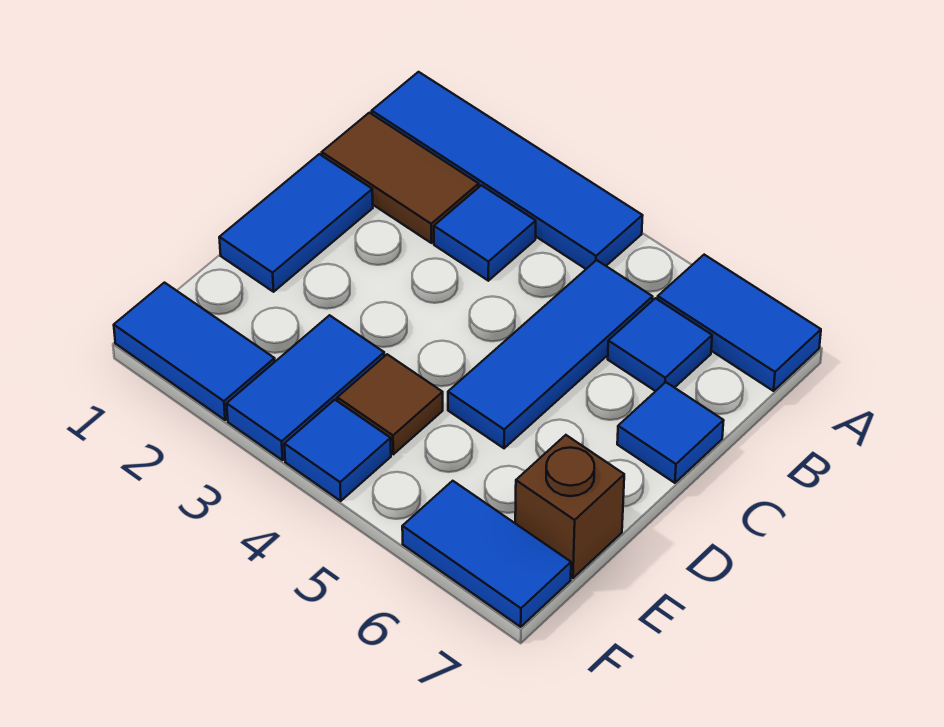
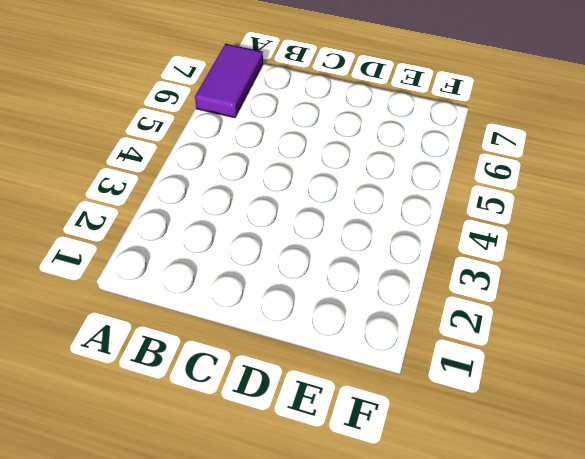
purple 1x2 tile [195,44,263,118] -> blue 1x2 tile [658,255,821,391]
none -> blue 1x4 tile [372,72,643,269]
none -> brown 1x2 tile [322,113,479,243]
none -> blue 1x1 tile [434,185,536,281]

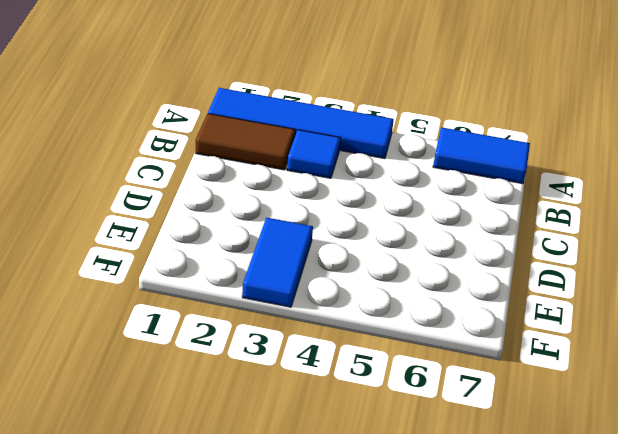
none -> blue 1x3 tile [448,260,653,448]
none -> blue 1x1 tile [608,298,712,391]
none -> blue 1x2 tile [219,154,373,292]

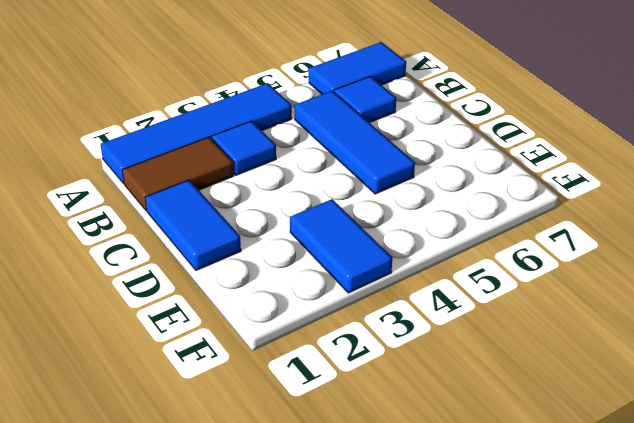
none -> blue 1x1 tile [617,382,724,483]
none -> brown 1x1 tile [337,354,443,454]
none -> brown 1x1 brick [515,435,624,578]

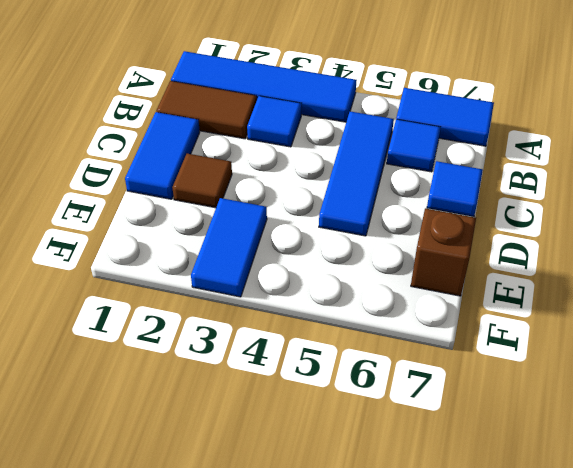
brown 1x1 tile [172,154,232,208] -> brown 1x1 tile moved to [337,354,443,454]
none -> blue 1x2 tile [114,283,275,420]
none -> blue 1x1 tile [284,400,391,501]
none -> blue 1x2 tile [402,481,571,627]

